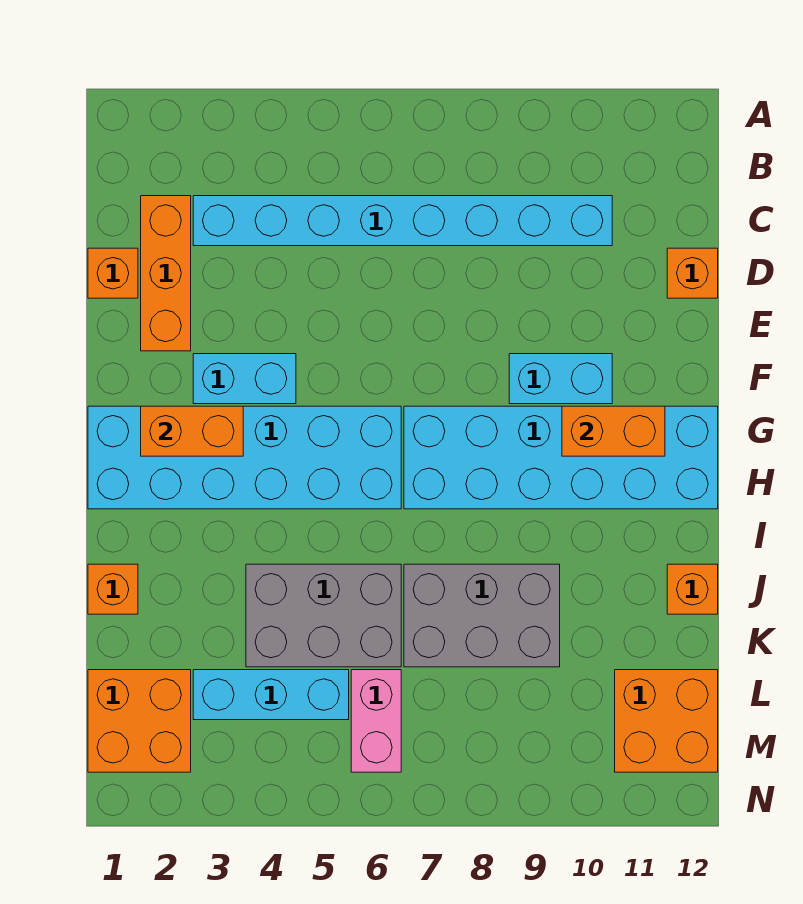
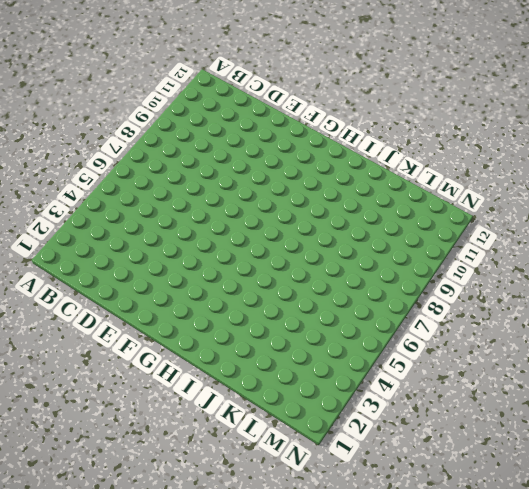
none -> orange 1x3 brick [141,196,191,351]
none -> cyan 1x8 brick [193,196,612,246]
none -> orange 1x1 brick [88,248,138,298]

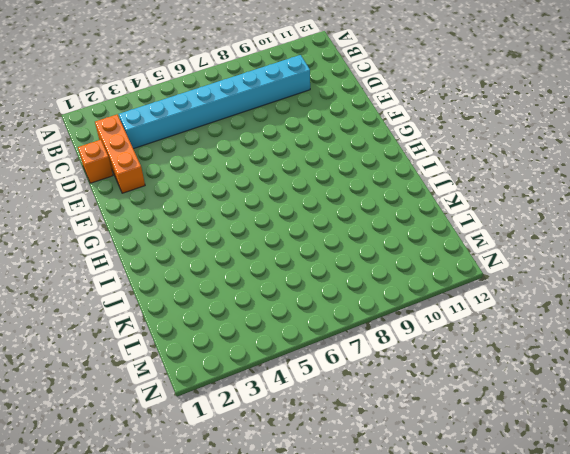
none -> orange 1x1 brick [667,248,718,298]
none -> cyan 1x2 brick [193,354,296,404]
none -> cyan 1x2 brick [509,354,612,404]

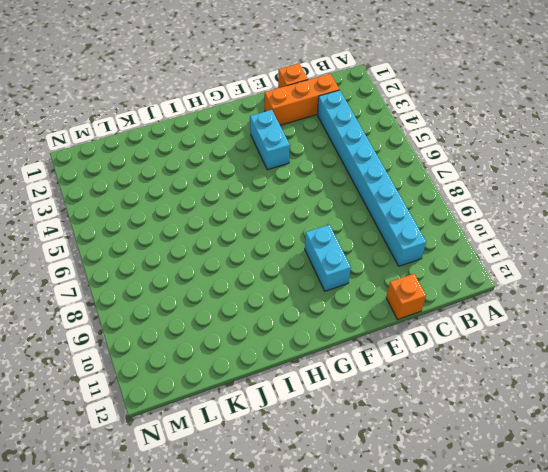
none -> cyan 2x6 brick [88,406,401,509]
none -> cyan 2x6 brick [404,406,718,509]
none -> orange 1x1 brick [88,564,138,614]

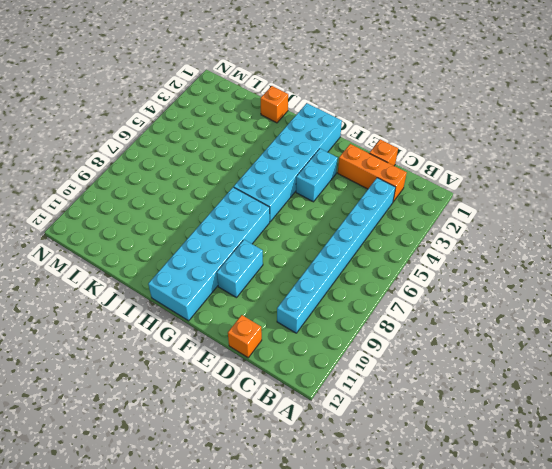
none -> grey 2x3 brick [246,564,401,667]
none -> grey 2x3 brick [404,564,560,667]
none -> orange 1x1 brick [667,564,718,614]

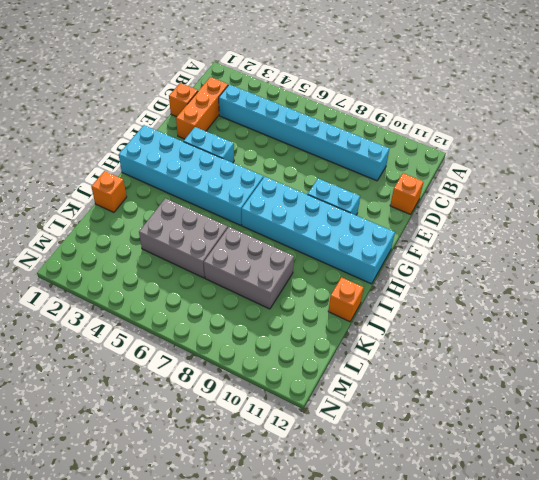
none -> orange 2x2 brick [88,670,191,772]
none -> cyan 1x3 brick [193,670,349,720]
none -> pink 1x2 brick [351,670,401,772]

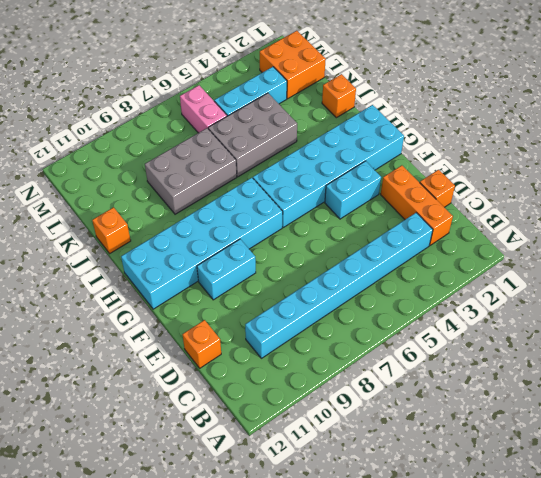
none -> orange 2x2 brick [615,670,718,772]
none -> orange 1x2 brick [141,406,243,456]
none -> orange 1x2 brick [562,406,665,456]

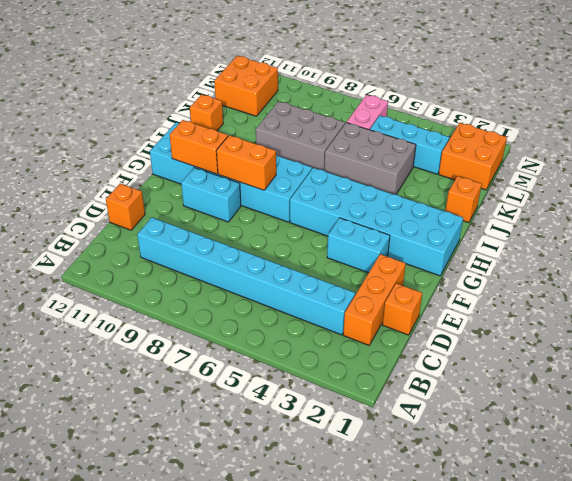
orange 1x2 brick [216,135,276,190] -> orange 1x2 brick moved to [141,406,243,456]

